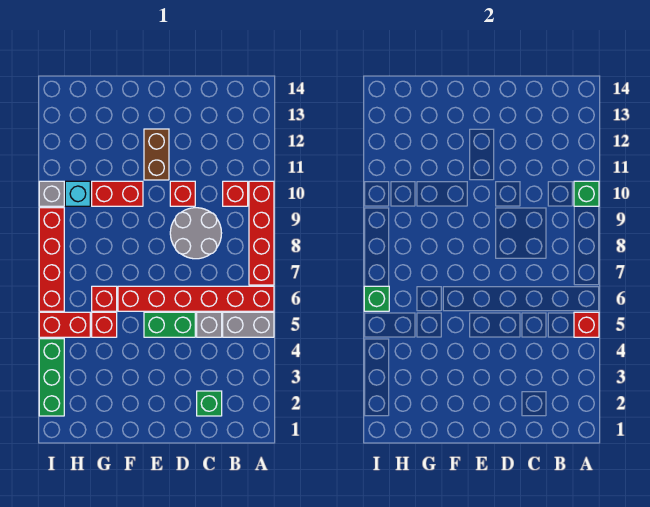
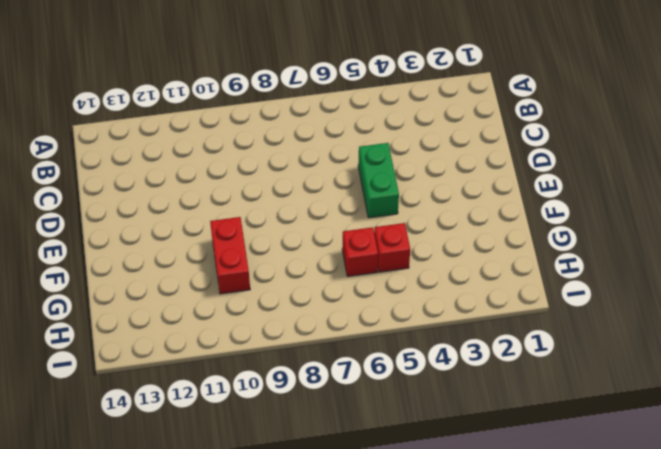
none -> grey 1x2 brick [223,312,274,337]
none -> red 1x6 brick [118,286,274,311]
none -> red 1x4 brick [249,181,274,285]

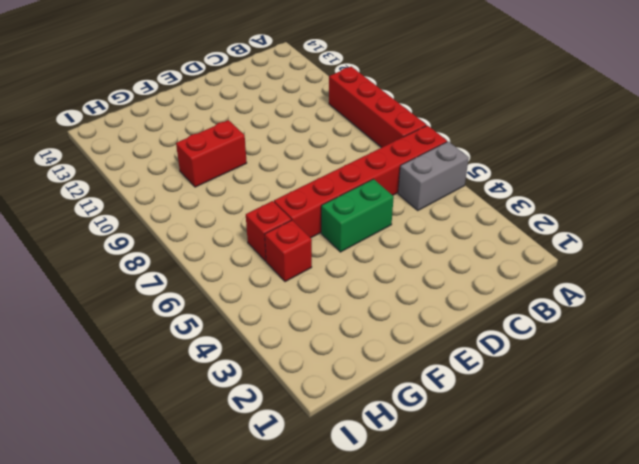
none -> red 1x1 brick [223,181,248,206]
none -> green 1x1 brick [197,391,222,416]
none -> grey 1x1 brick [197,312,222,337]

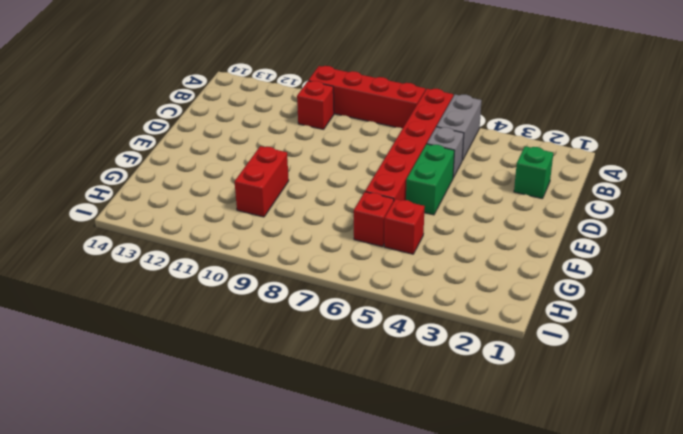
none -> grey 2x2 round brick [170,208,222,259]
none -> red 1x1 brick [170,181,195,206]
none -> brown 1x2 brick [144,129,169,180]

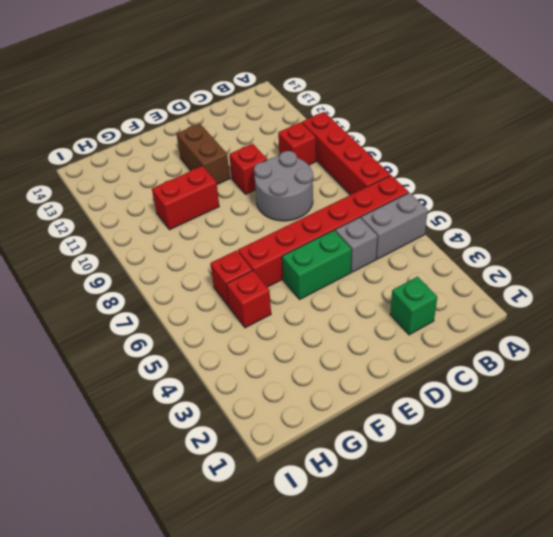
none -> red 1x2 brick [39,312,90,337]
none -> cyan 1x1 brick [65,181,90,206]
none -> green 1x3 brick [39,339,64,416]

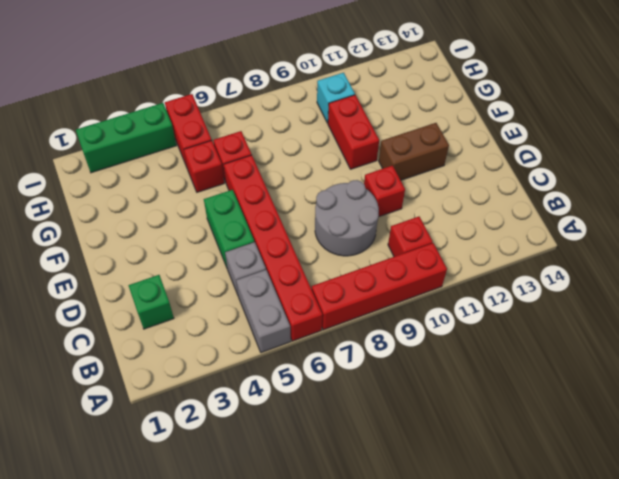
none -> red 1x4 brick [39,208,64,311]
none -> grey 1x1 brick [39,181,64,206]
none -> red 1x1 brick [574,312,599,337]

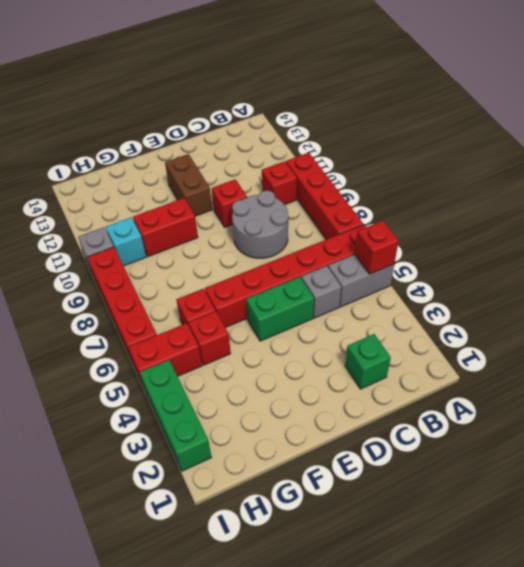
none -> green 1x1 brick [574,181,599,206]
none -> green 1x1 brick [364,286,389,311]

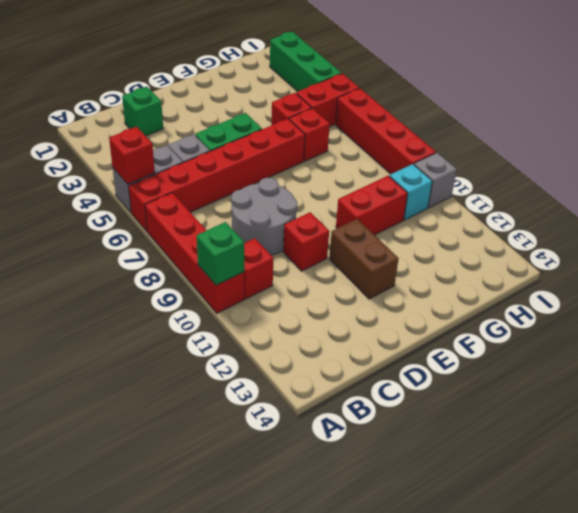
none -> green 1x1 brick [364,286,389,311]

